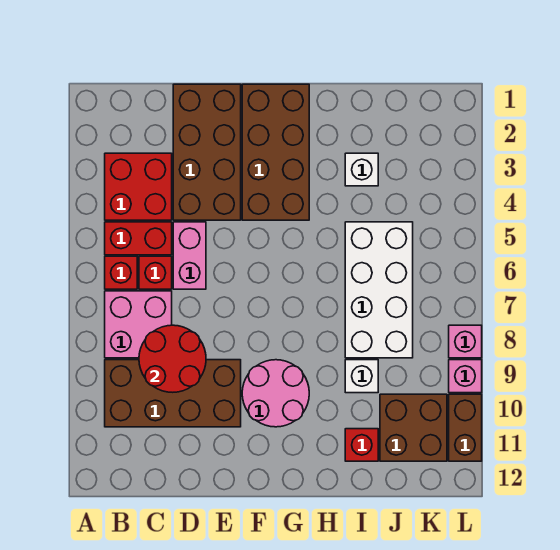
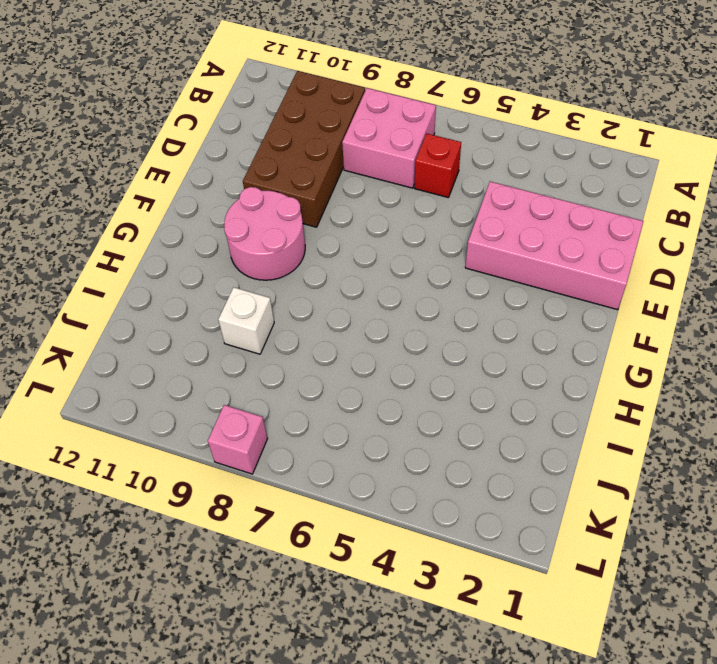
pink 2x4 brick [465,182,644,310] -> brown 2x4 brick [173,84,241,220]
none -> red 2x2 brick [105,153,172,220]
none -> red 1x2 brick [105,222,172,255]
none -> red 1x1 brick [105,256,137,289]

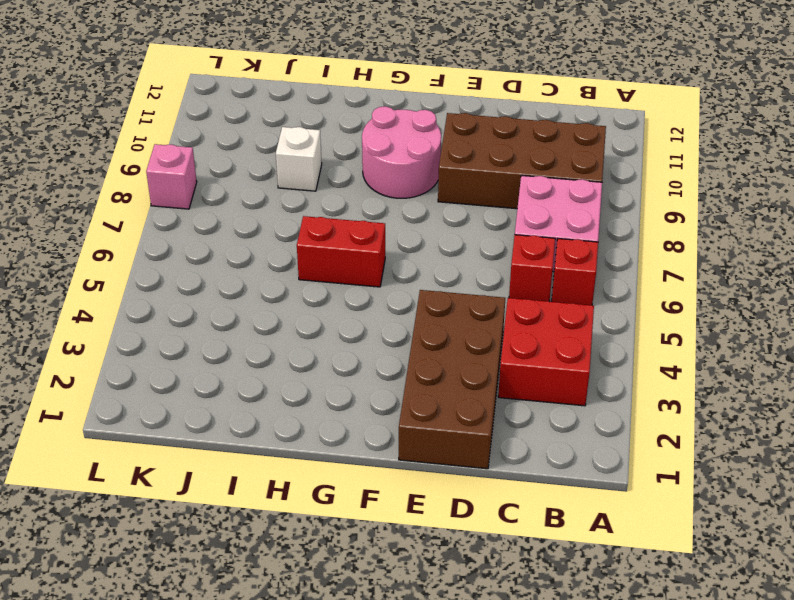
red 1x2 brick [297,216,385,287] -> red 1x2 brick moved to [105,222,172,255]
none -> pink 1x2 brick [173,222,206,289]
none -> brown 2x4 brick [242,84,309,220]
none -> white 1x1 brick [345,153,378,186]

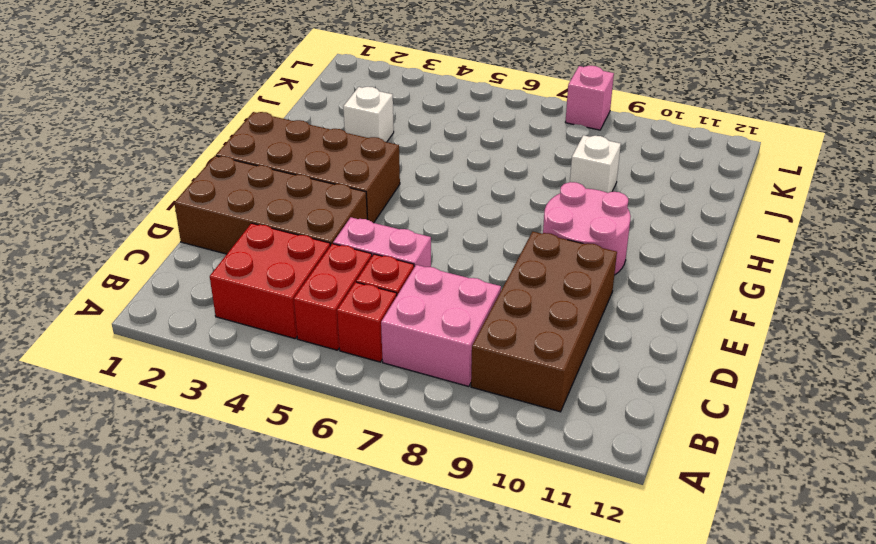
none -> white 2x4 brick [345,222,413,358]
none -> red 1x1 brick [345,429,378,461]
none -> brown 2x2 brick [380,394,447,461]

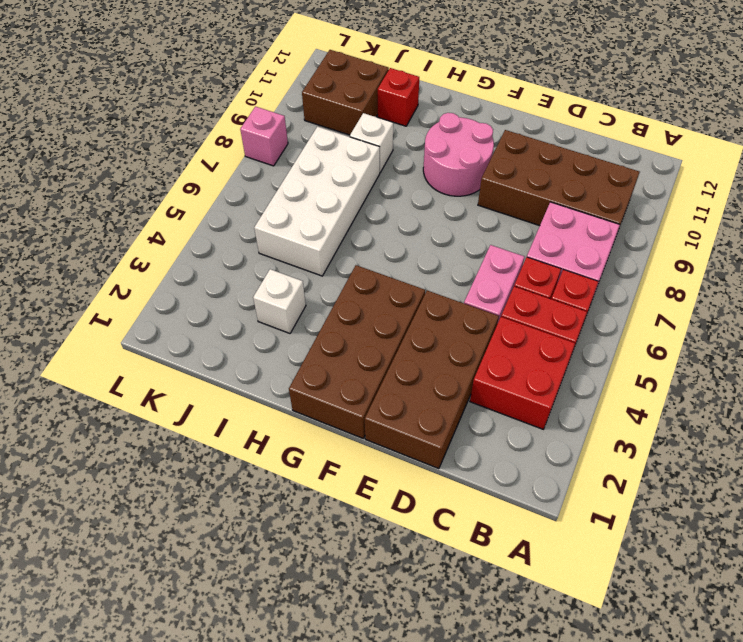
none -> pink 1x1 brick [449,360,482,393]
none -> brown 1x2 brick [449,394,482,461]
none -> red 2x2 round brick [139,325,206,392]

